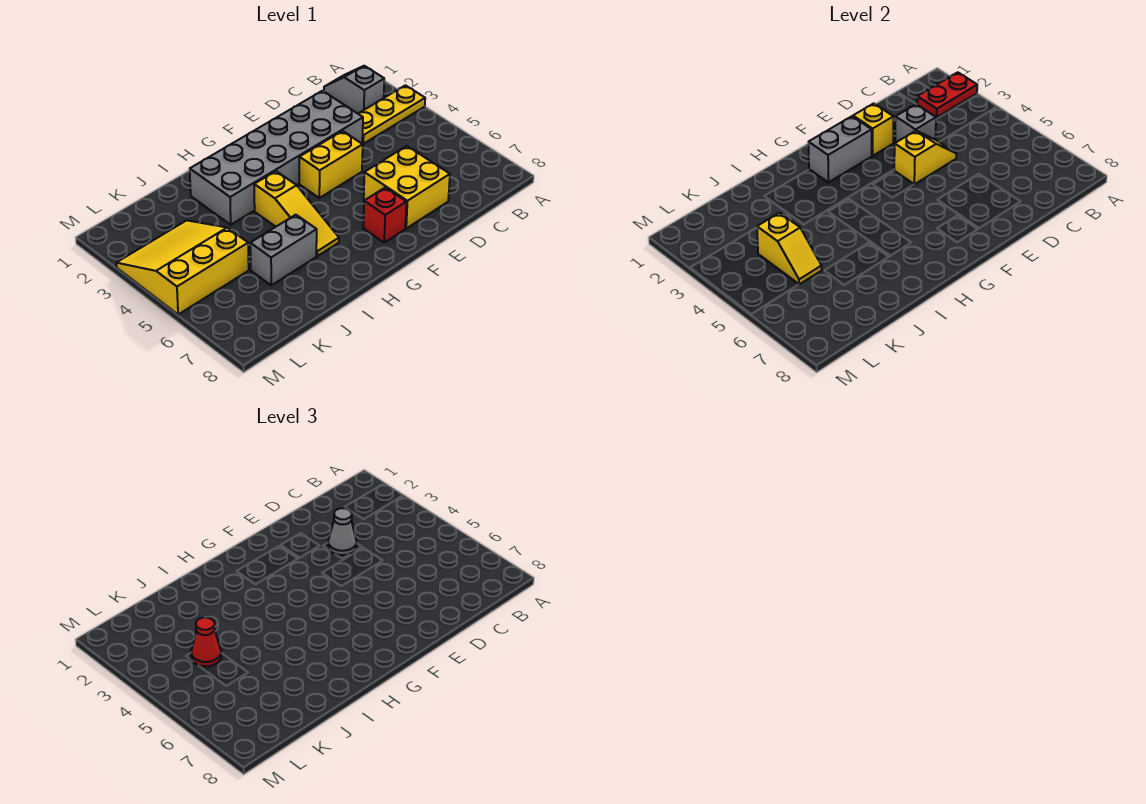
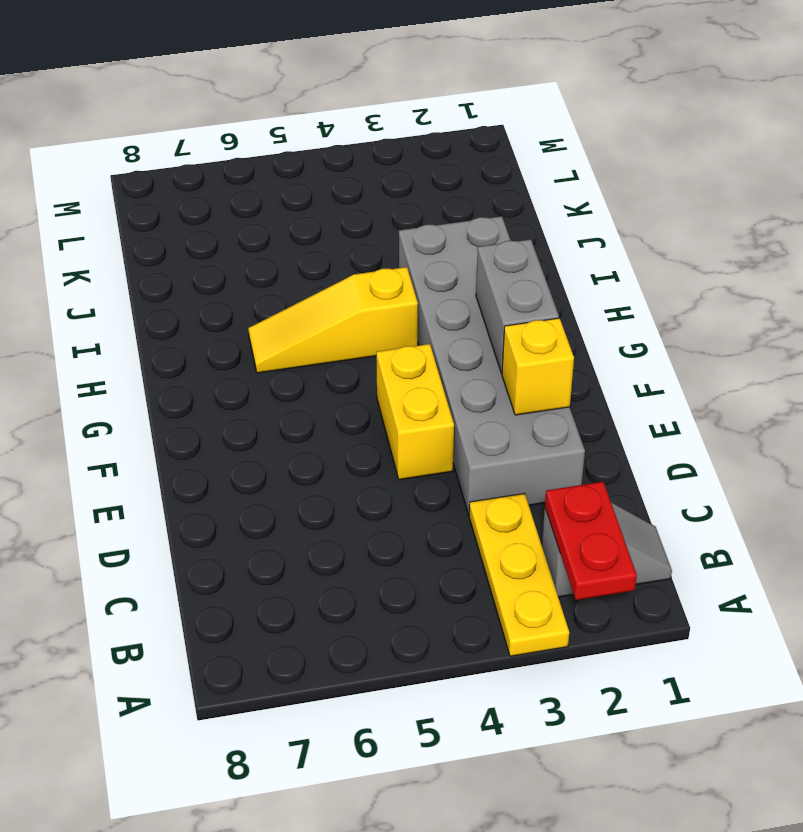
none -> yellow 2x2 brick [364,146,450,228]
none -> red 1x1 brick [363,188,406,243]
none -> grey 1x2 brick [250,215,317,285]

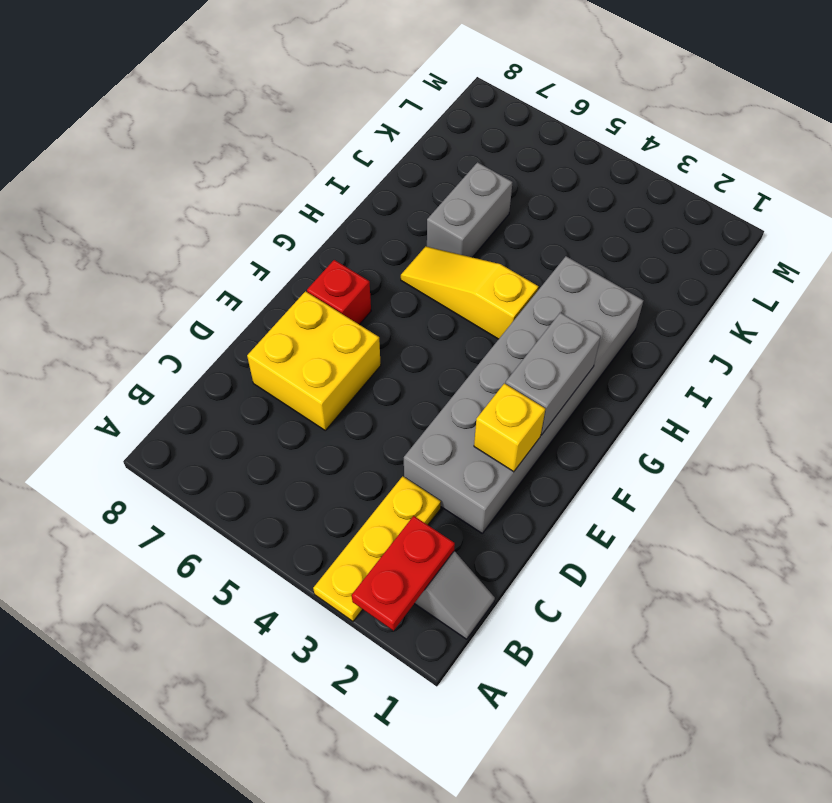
none -> yellow 1x2 brick [299,131,363,198]
none -> yellow 3x3 slope [116,220,249,315]
none -> grey 1x1 brick [895,104,936,143]

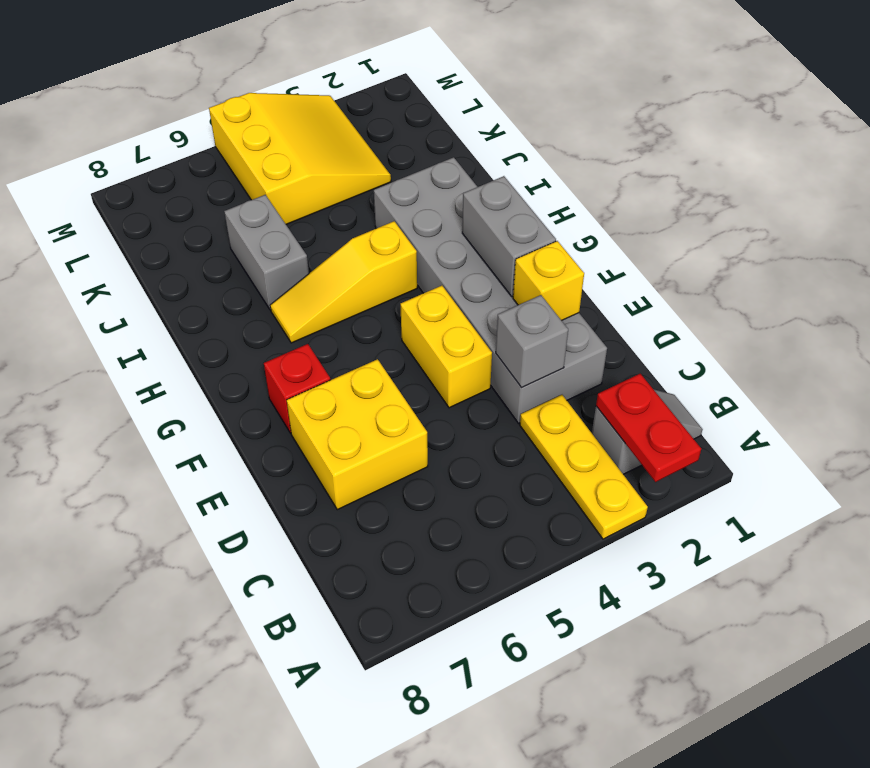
none -> yellow 1x2 slope [894,131,956,184]
none -> yellow 1x2 slope [757,213,822,284]
none -> grey 1x1 cone [328,508,356,555]

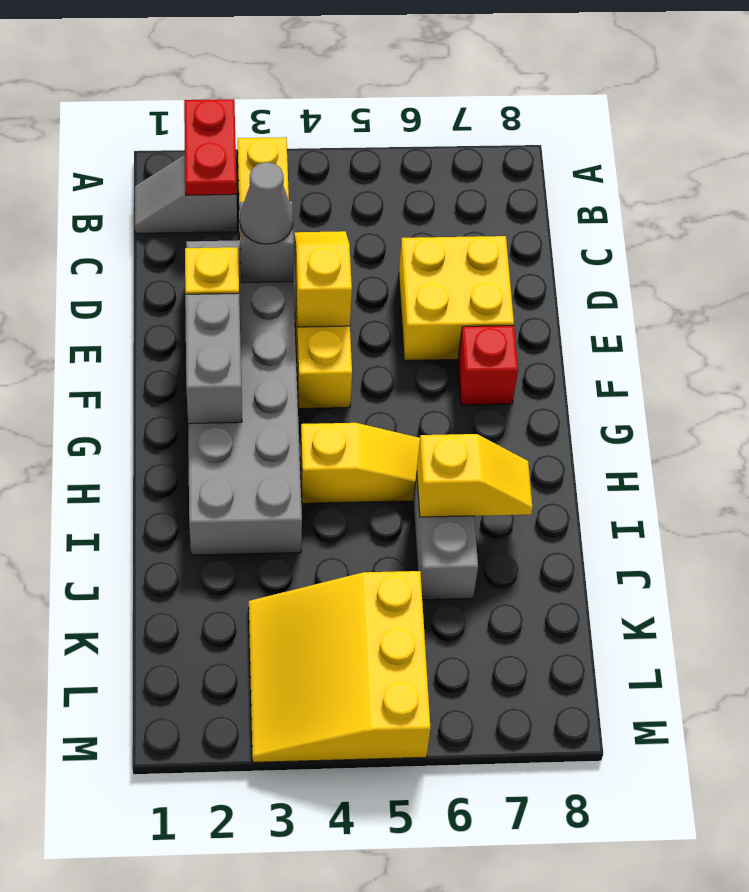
yellow 1x2 slope [417,434,533,517] -> yellow 1x2 slope moved to [757,213,822,284]
none -> red 1x1 cone [191,617,221,666]

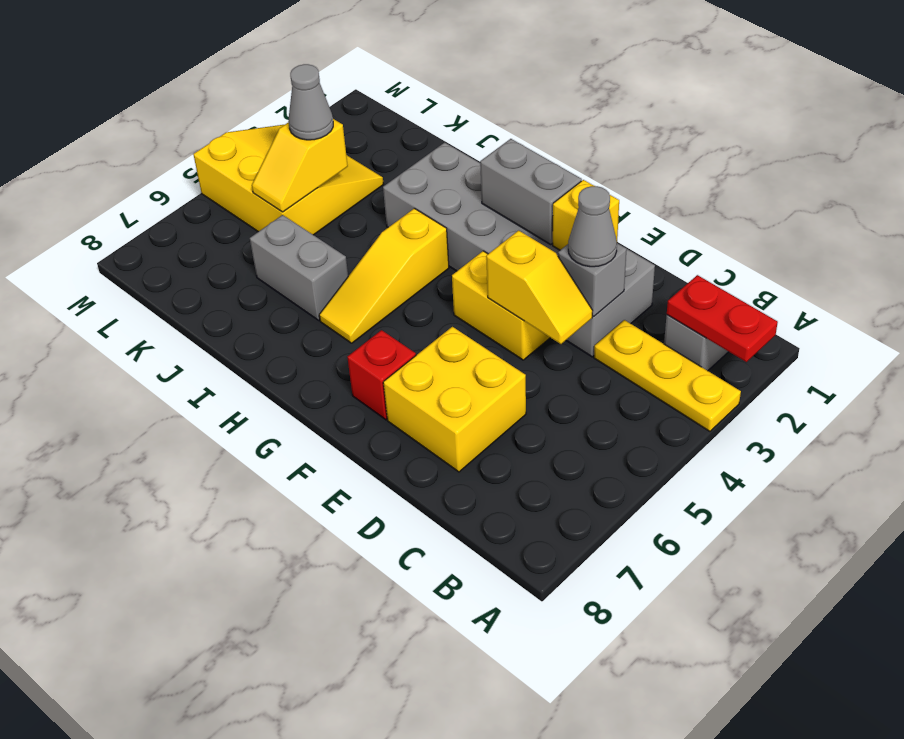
grey 1x1 cone [288,64,333,140] -> red 1x1 cone [191,617,221,666]

